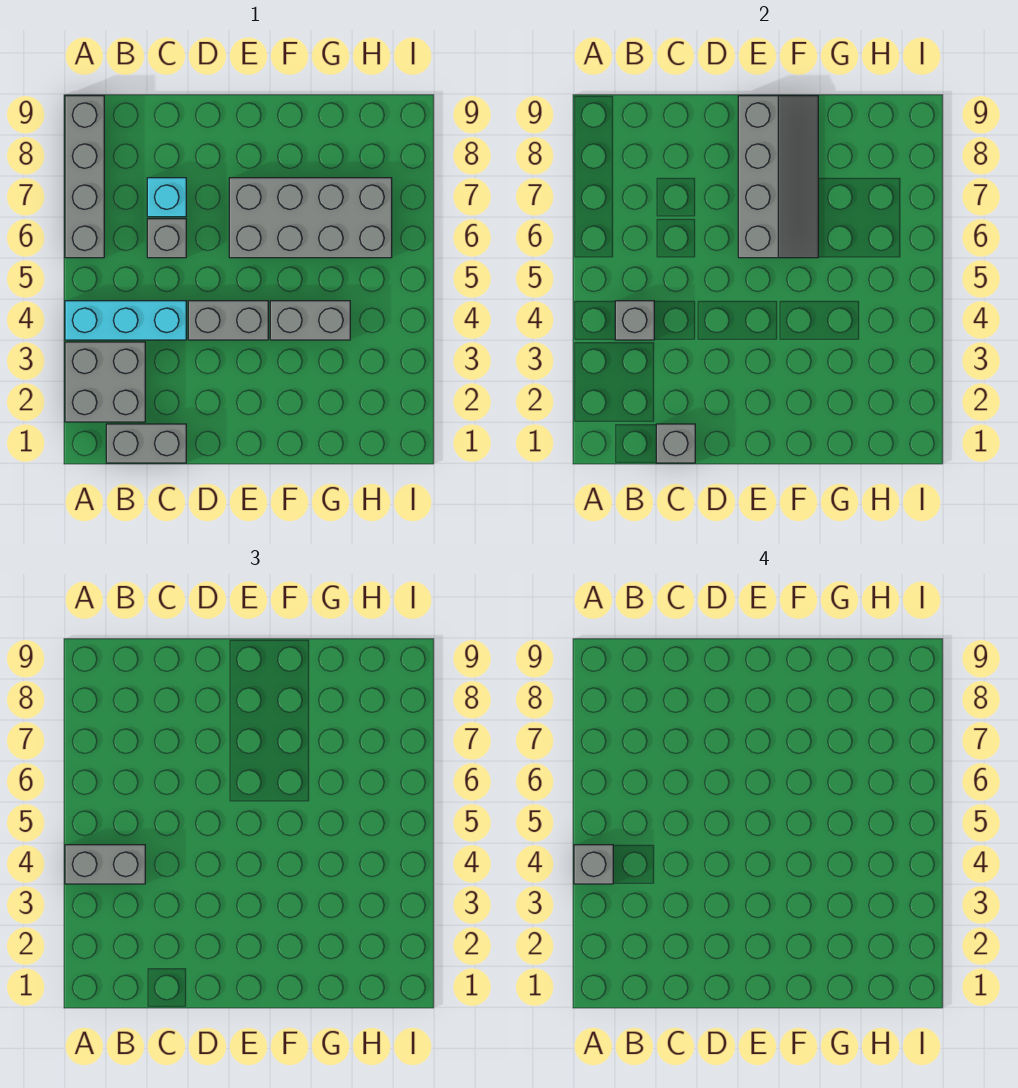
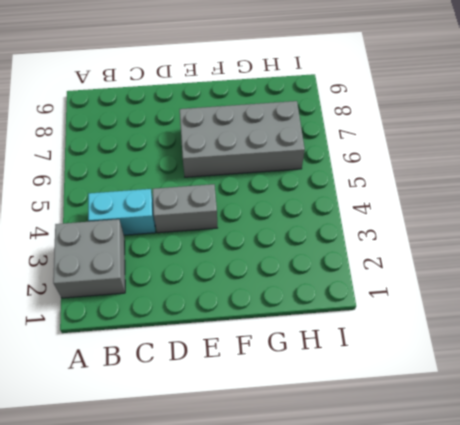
cyan 1x2 brick [88,189,156,235] -> cyan 1x3 brick [65,301,186,340]
none -> grey 1x4 brick [65,96,104,258]
none -> grey 1x2 brick [106,424,186,463]
none -> grey 1x1 brick [147,219,186,258]

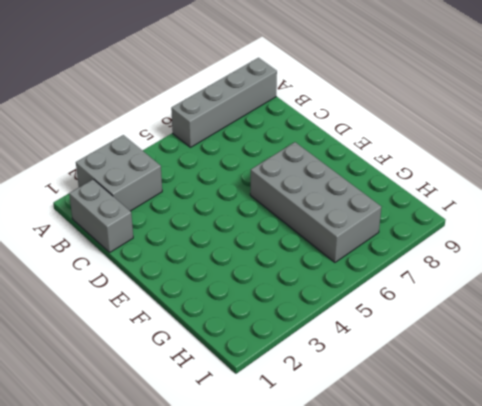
none -> cyan 1x3 brick [65,301,186,340]
none -> grey 1x1 brick [147,219,186,258]
none -> cyan 1x1 brick [147,178,186,217]

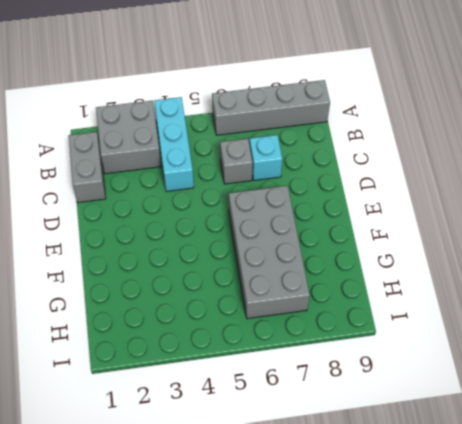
none -> grey 1x2 brick [188,301,268,340]
none -> grey 1x2 brick [270,301,350,340]
none -> grey 1x1 brick [615,301,654,340]

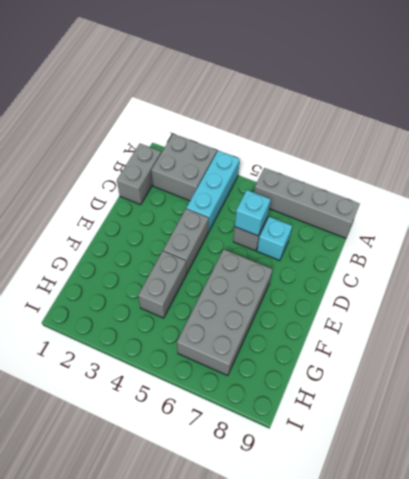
cyan 1x1 brick [235,190,271,236] -> none
none -> grey 1x1 brick [615,301,654,340]
none -> grey 1x1 brick [656,424,695,463]
none -> grey 2x4 slope [738,96,818,258]

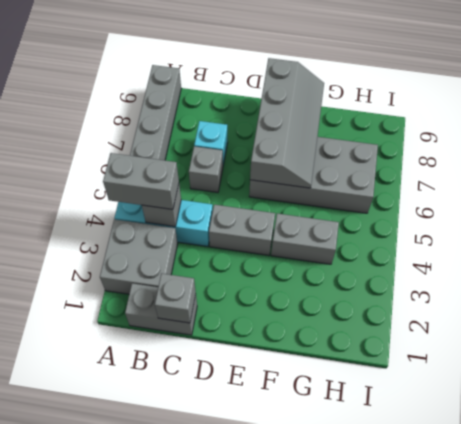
none -> grey 1x1 brick [574,845,613,884]

